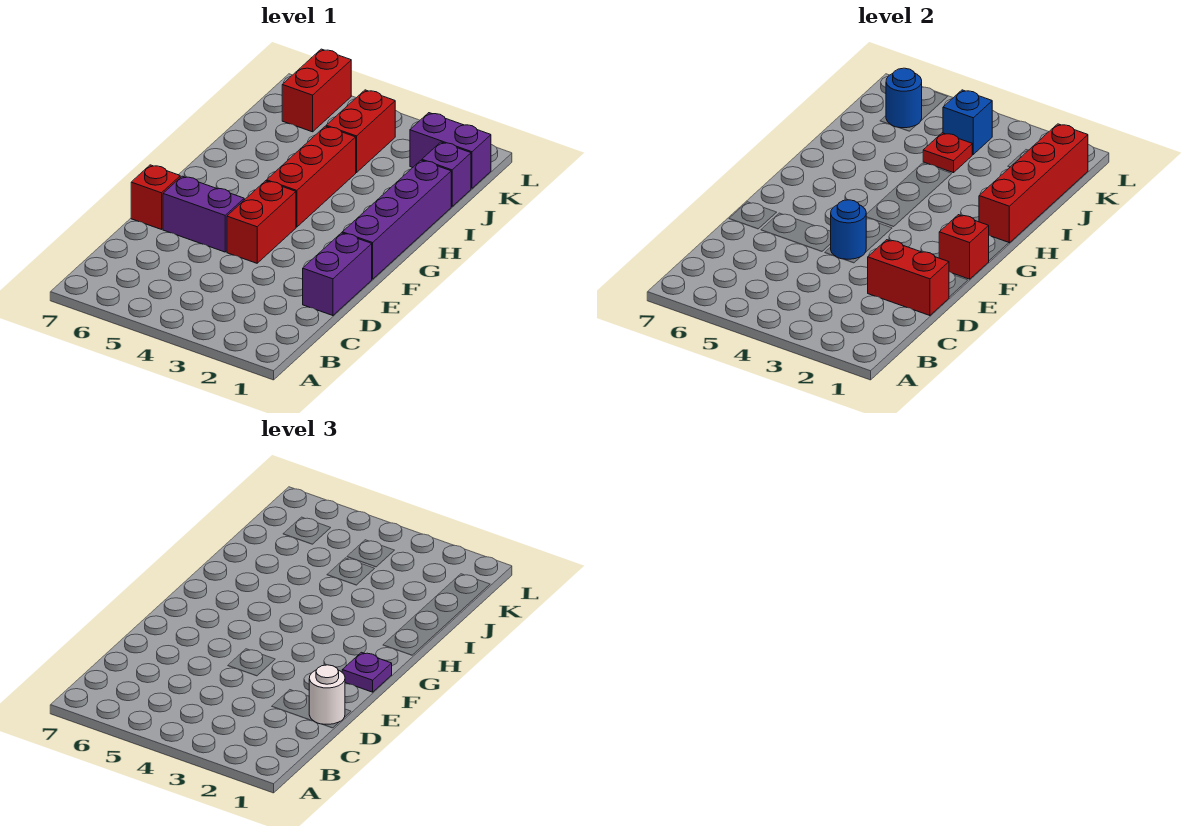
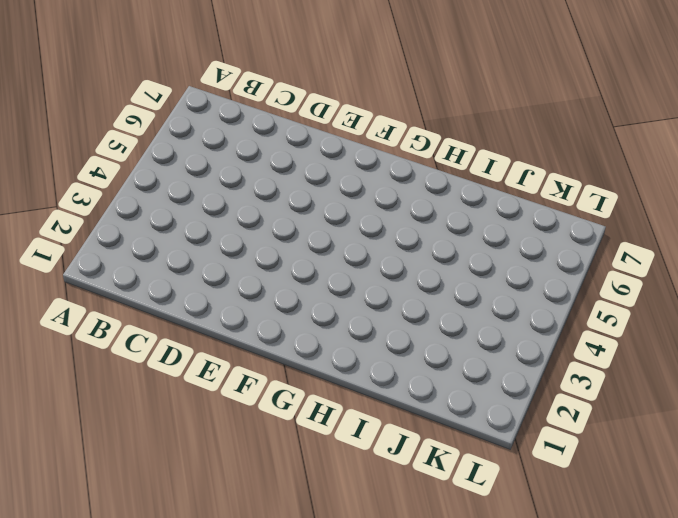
none -> purple 1x2 brick [303,233,372,316]
none -> red 1x2 brick [227,181,296,263]
none -> purple 1x2 brick [163,176,244,252]

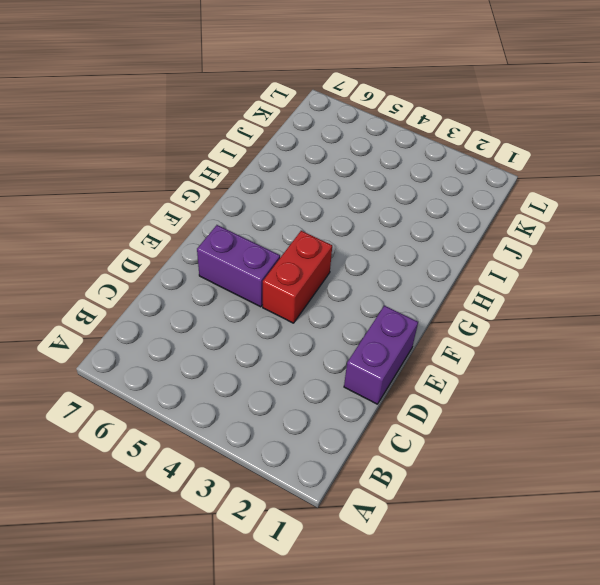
none -> red 1x1 brick [131,165,180,229]
none -> purple 1x4 brick [342,160,451,279]
none -> red 1x3 brick [267,126,356,227]

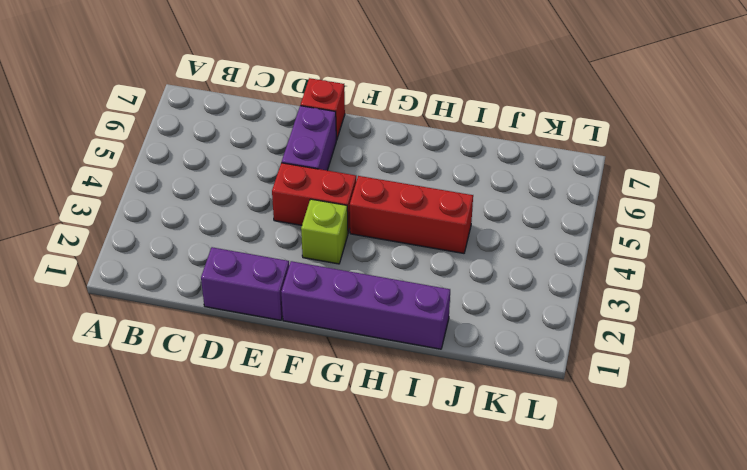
lime 1x1 brick [301,199,348,264] -> none
none -> purple 1x1 brick [422,142,471,206]
none -> red 1x2 brick [326,90,395,173]
none -> purple 1x2 brick [410,113,491,188]

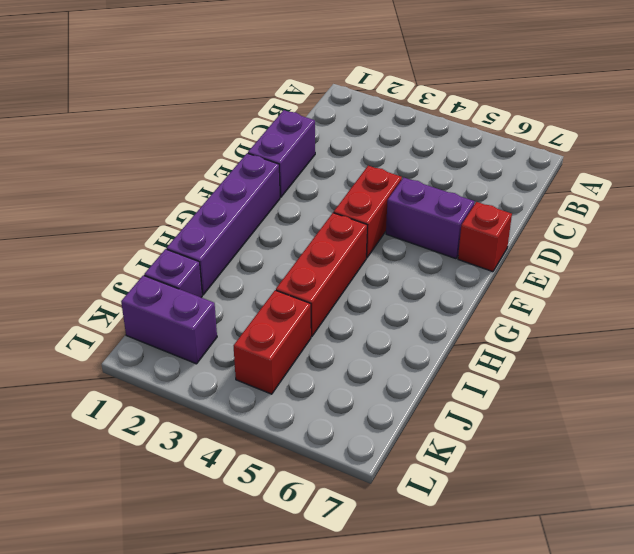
none -> red 1x2 brick [282,49,351,132]
none -> red 1x2 brick [868,240,949,316]
none -> blue 1x1 round brick [831,200,866,259]

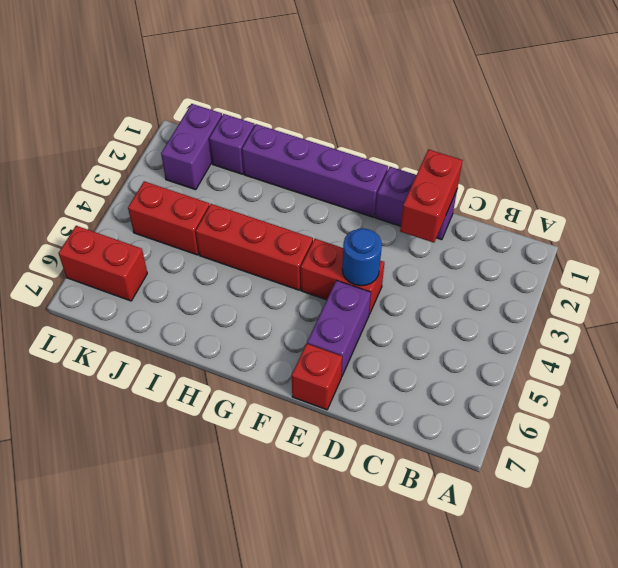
none -> red 1x1 brick [939,215,989,279]
none -> red 1x4 brick [979,124,1088,243]
none -> red 1x1 plate [923,133,972,173]

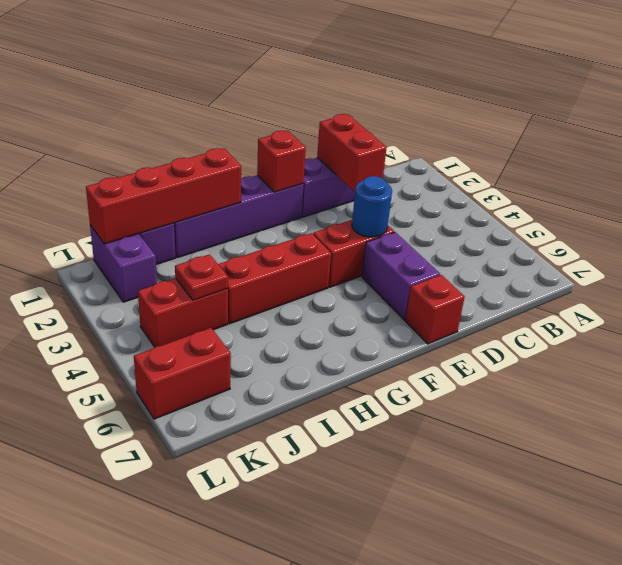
none -> blue 1x1 brick [943,90,992,154]
none -> blue 1x1 round brick [886,68,922,128]
none -> white 1x1 round brick [309,665,345,724]

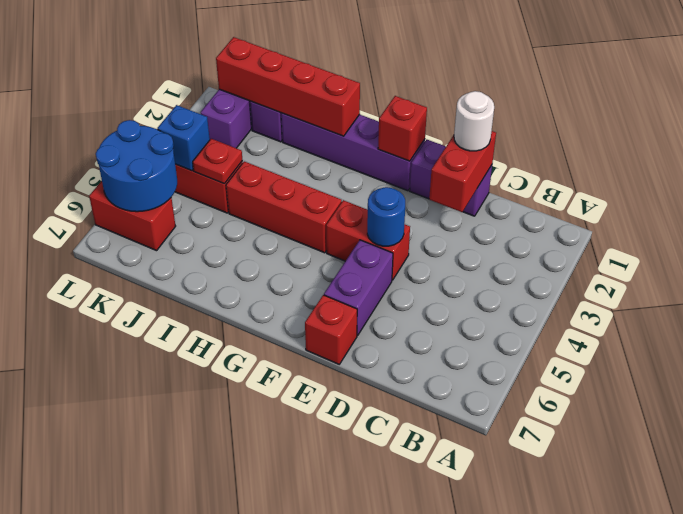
blue 2x2 round brick [96,120,177,212] -> blue 1x1 round brick [886,68,922,128]
none -> purple 1x1 plate [342,652,392,692]

